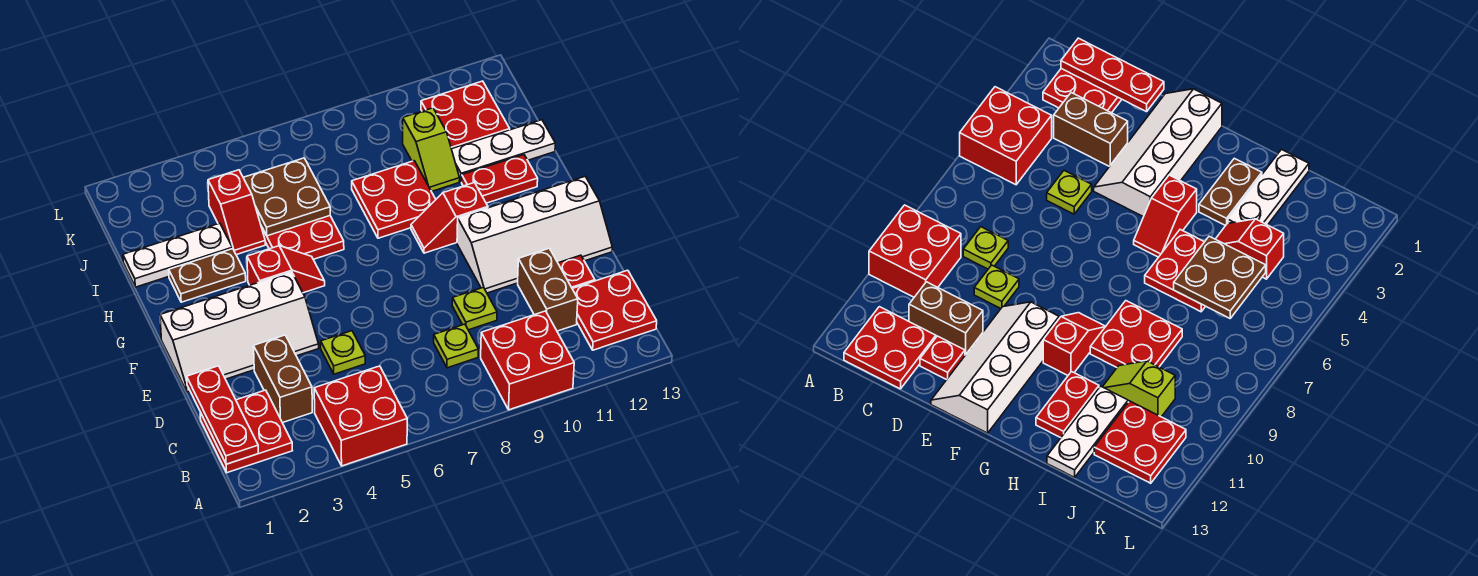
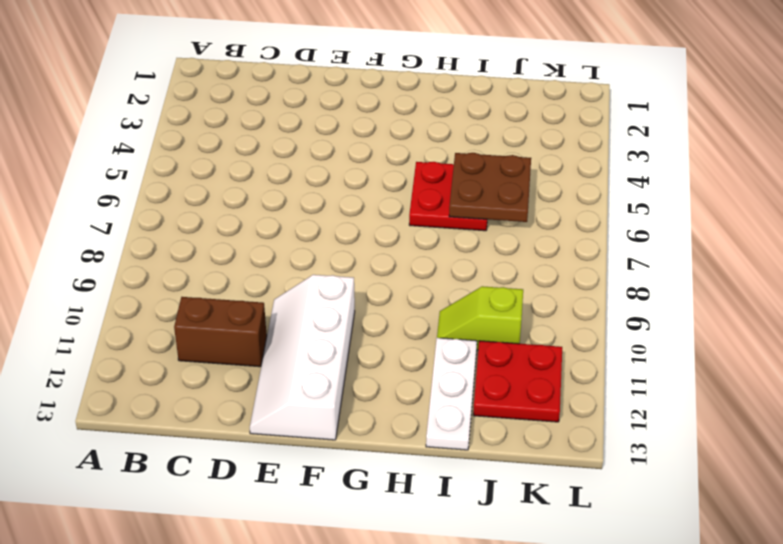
none -> red 2x2 brick [314,366,407,466]
none -> red 2x2 brick [481,311,574,410]
none -> red 2x2 plate [200,390,292,473]

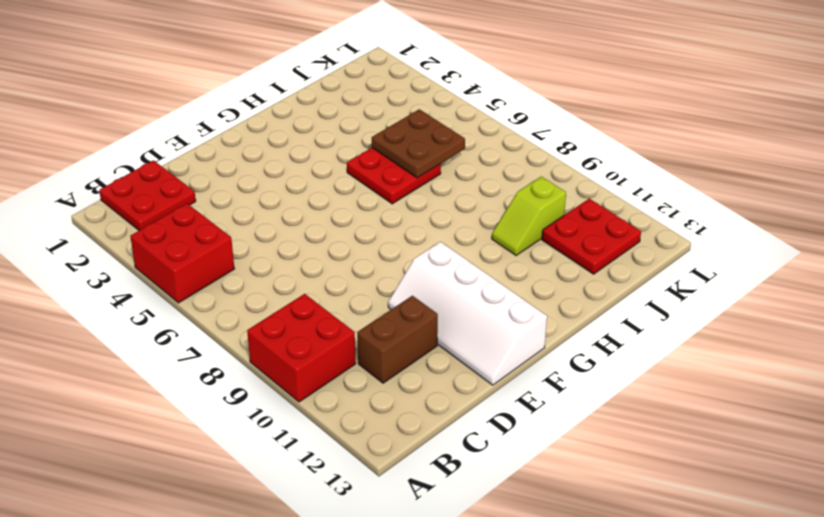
none -> red 2x2 plate [573,270,657,350]
none -> brown 1x2 brick [254,335,312,423]
none -> lime 1x1 plate [434,324,479,368]

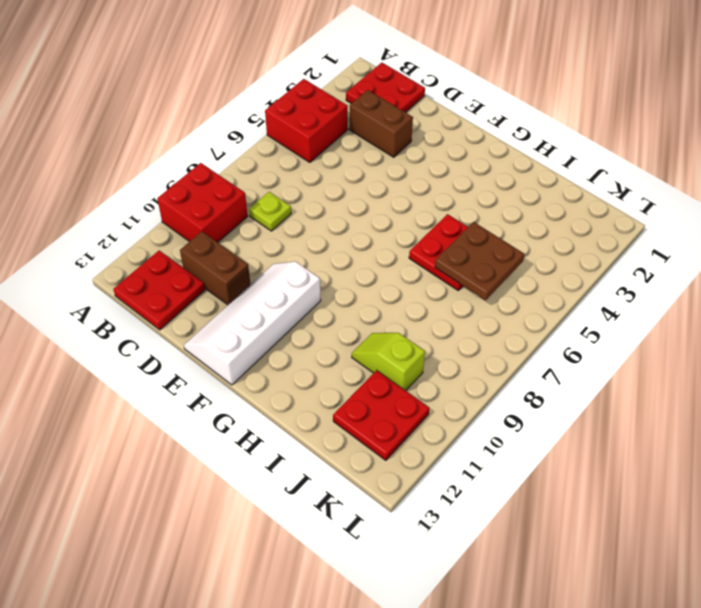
none -> lime 1x1 plate [321,331,365,374]
none -> lime 1x1 plate [452,287,497,330]
none -> red 1x1 plate [558,255,595,289]

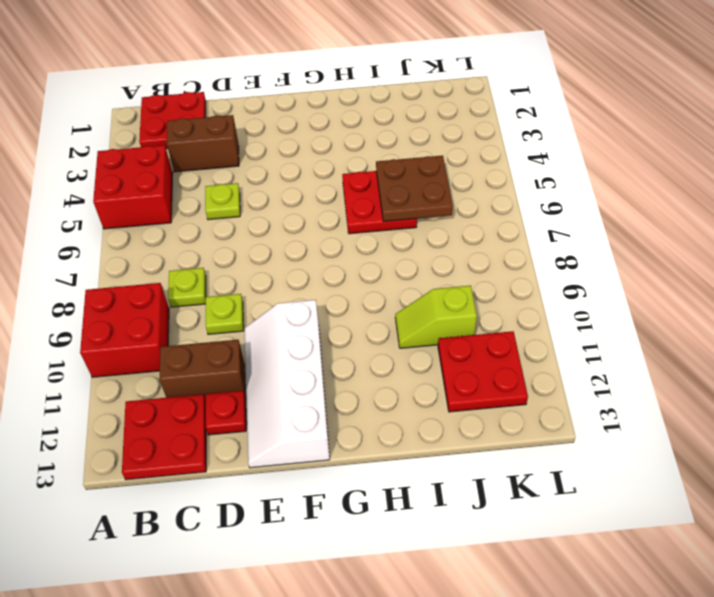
none -> white 2x4 slope [160,272,319,392]
none -> red 1x2 slope [247,246,325,293]
none -> red 1x2 slope [411,183,488,253]

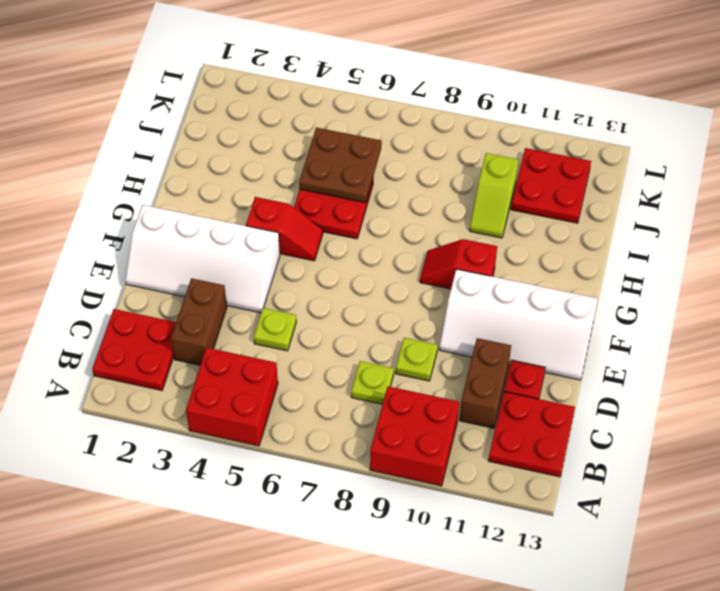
none -> brown 1x2 plate [169,249,246,302]
none -> red 2x2 plate [352,161,436,238]
none -> red 1x2 plate [462,155,538,203]

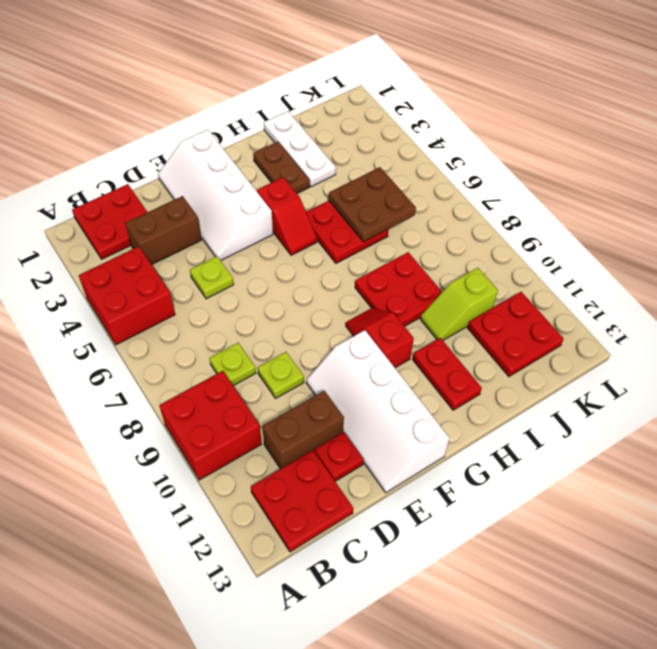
none -> red 1x2 slope [208,170,265,255]
none -> white 1x3 plate [452,120,555,182]
none -> red 1x3 plate [187,366,258,464]

